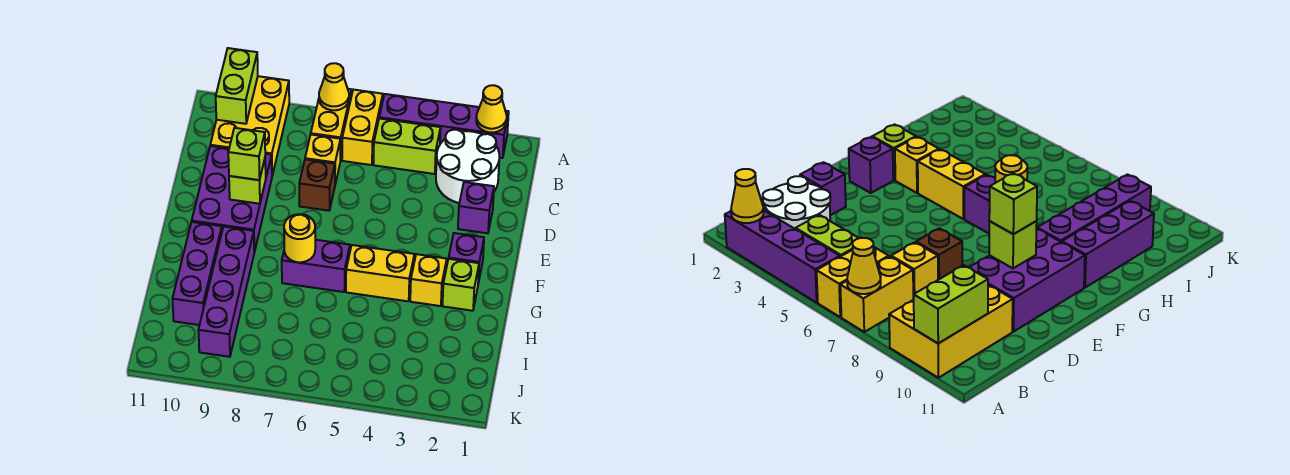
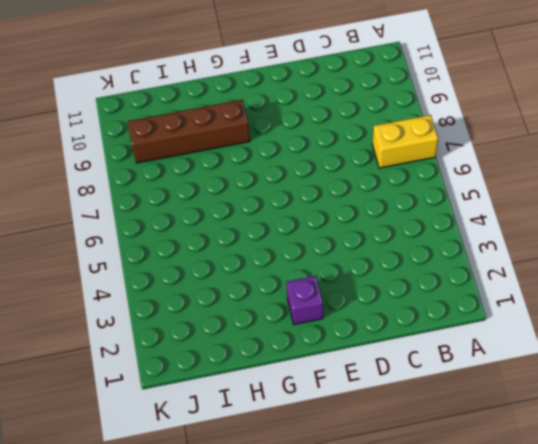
brown 1x4 brick [128,100,250,163] -> purple 1x4 brick [198,227,254,357]
none -> purple 1x4 brick [379,94,509,158]
none -> yellow 1x2 brick [342,90,383,165]
none -> yellow 2x3 brick [210,76,289,175]

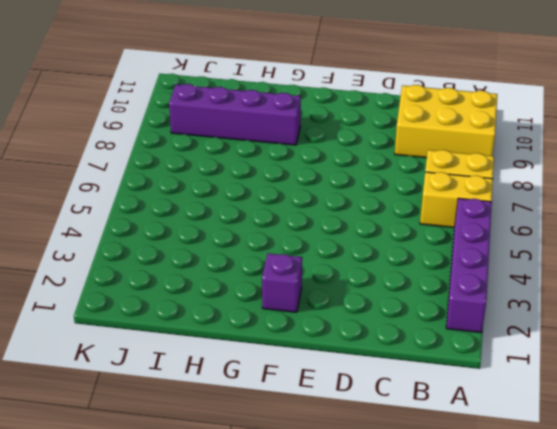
none -> white 2x2 round brick [436,130,499,203]
none -> lime 1x2 brick [374,119,441,174]
none -> yellow 1x1 brick [305,134,341,184]

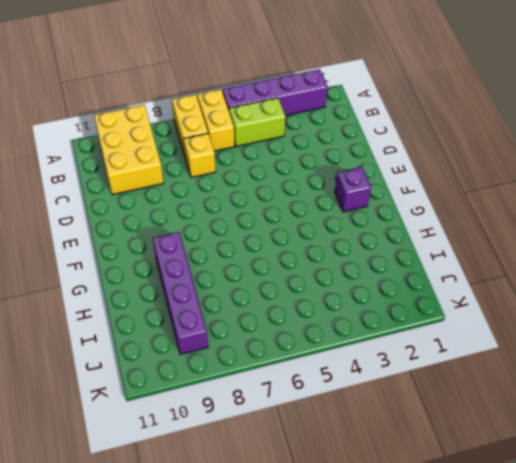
none -> white 2x2 round brick [436,130,499,203]
none -> purple 1x1 brick [458,182,494,233]
none -> brown 1x1 brick [299,159,335,211]

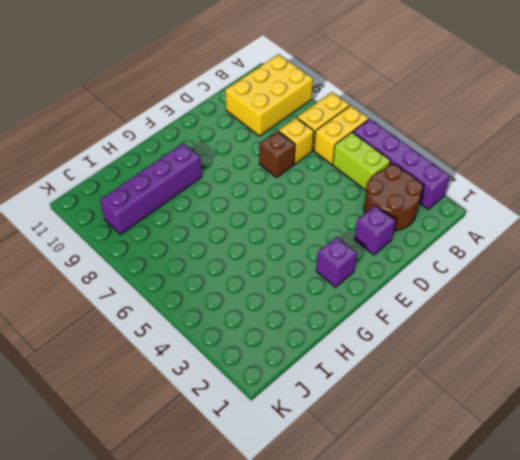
brown 2x2 round brick [364,165,422,231] -> white 2x2 round brick [436,130,499,203]
none -> purple 2x3 brick [192,146,272,252]
none -> lime 1x1 brick [443,259,479,311]
none -> yellow 1x1 brick [410,254,447,306]

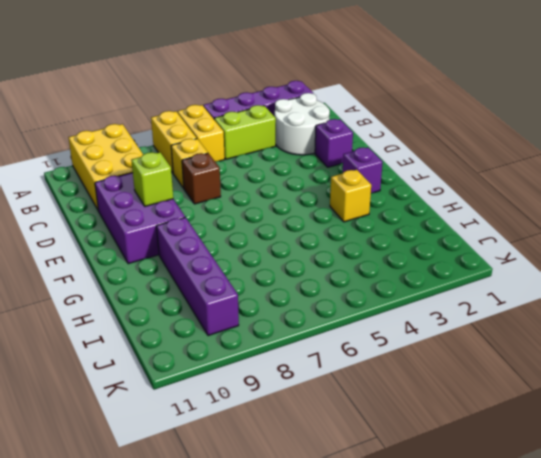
none -> lime 1x1 brick [443,259,479,311]
none -> yellow 1x2 brick [346,245,414,301]
none -> purple 1x2 brick [282,240,350,292]

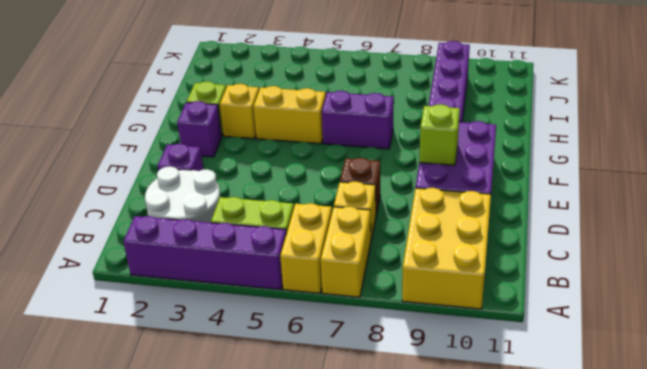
none -> purple 1x3 brick [172,222,222,325]
none -> yellow 1x1 cone [476,85,507,133]
none -> yellow 1x1 cone [319,63,349,110]

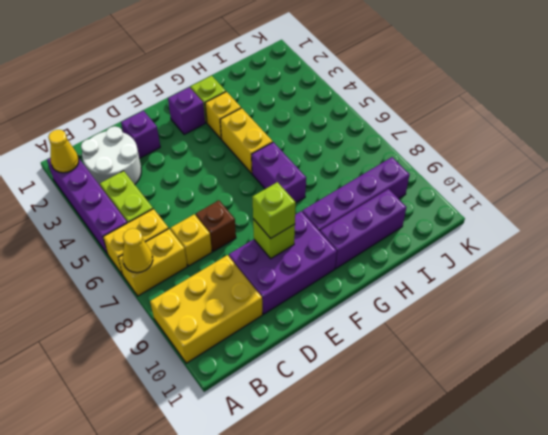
none -> lime 1x2 brick [216,48,258,124]
none -> yellow 1x1 round brick [284,214,315,262]

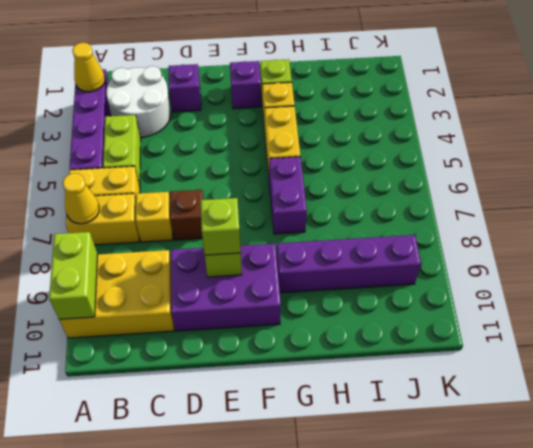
lime 1x2 brick [49,232,98,319] -> lime 1x2 brick turned to [216,48,258,124]
none -> purple 1x3 brick [172,222,222,325]
none -> yellow 1x1 round brick [284,214,315,262]

